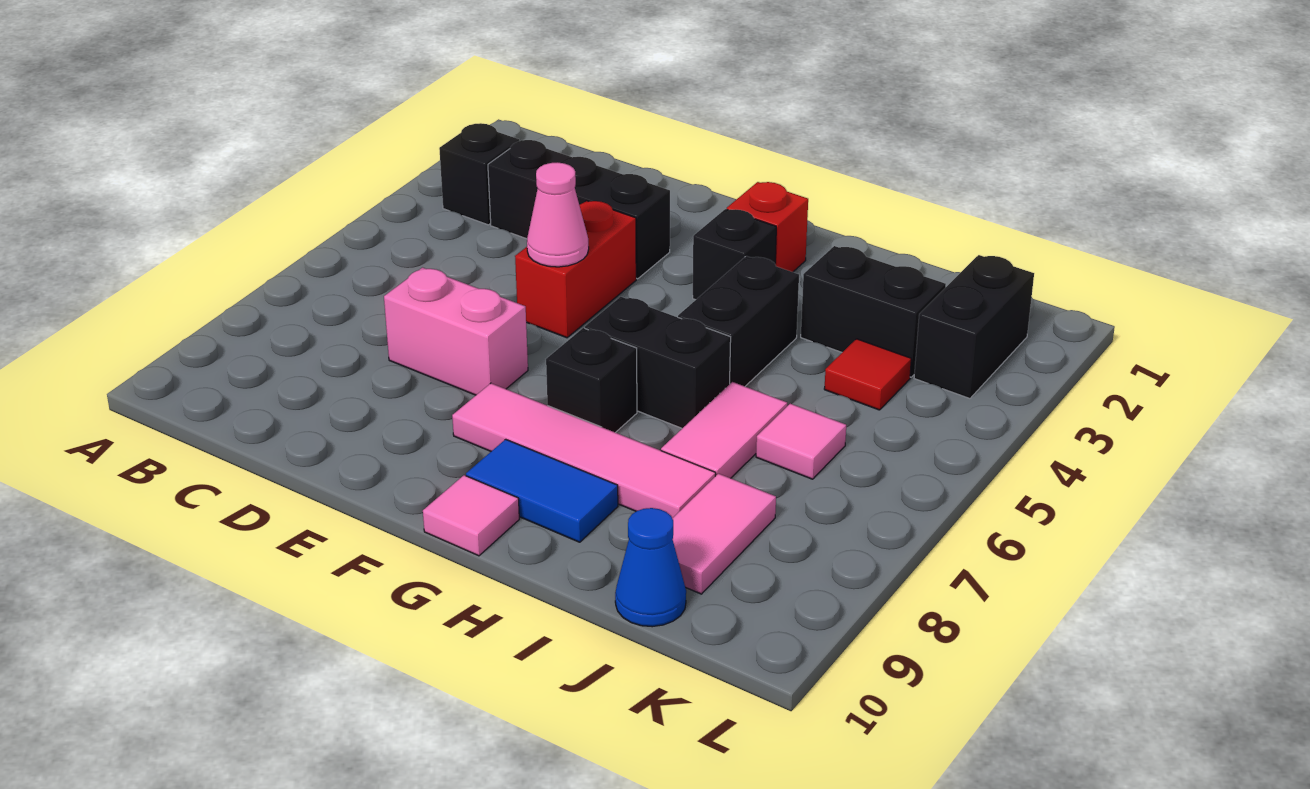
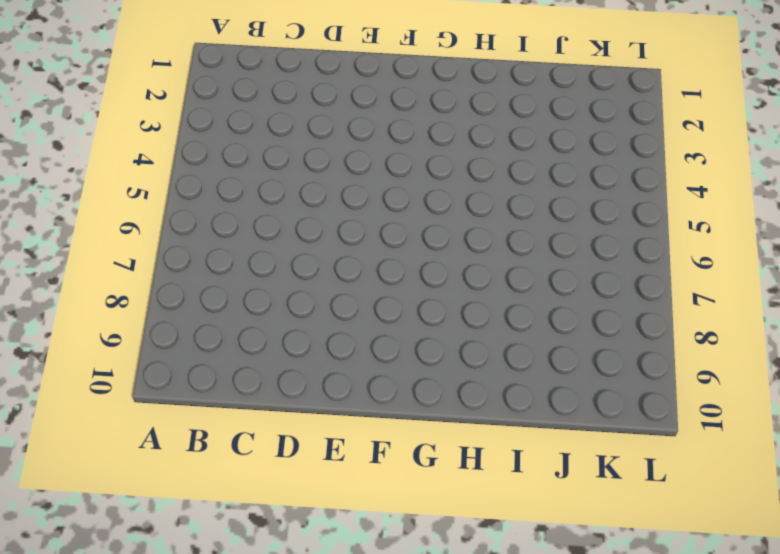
none -> black 1x1 brick [439,123,519,225]
none -> black 1x3 brick [488,140,670,279]
none -> pink 1x2 brick [384,268,528,395]

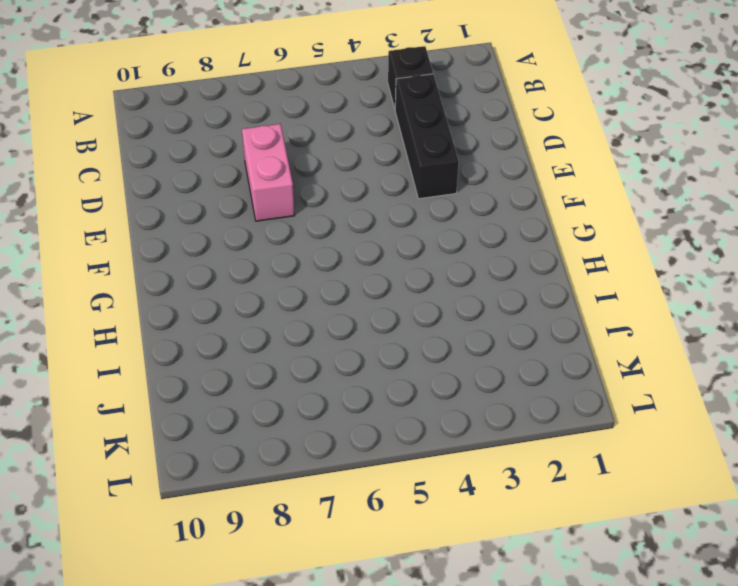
none -> red 1x2 brick [515,201,636,338]
none -> pink 1x4 tile [452,383,716,518]
none -> red 1x1 brick [727,182,808,272]

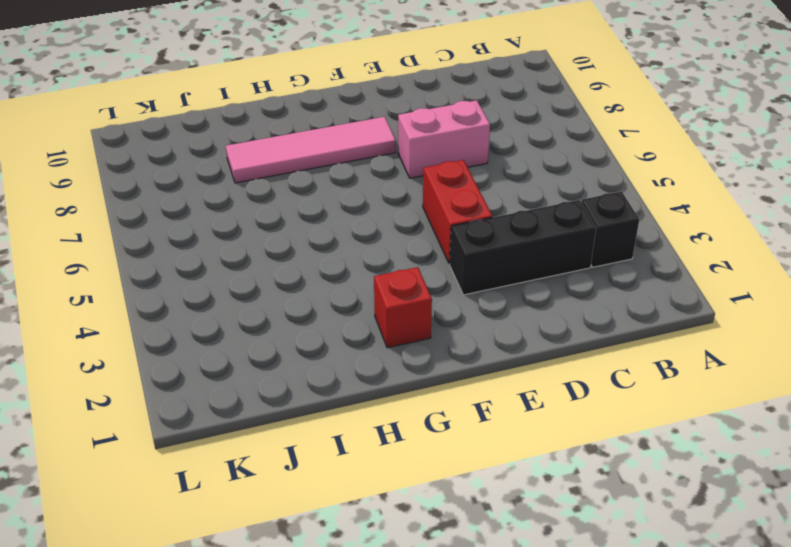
none -> black 1x1 brick [693,209,776,300]
none -> black 1x2 brick [585,297,731,428]
none -> black 1x1 brick [546,328,637,433]

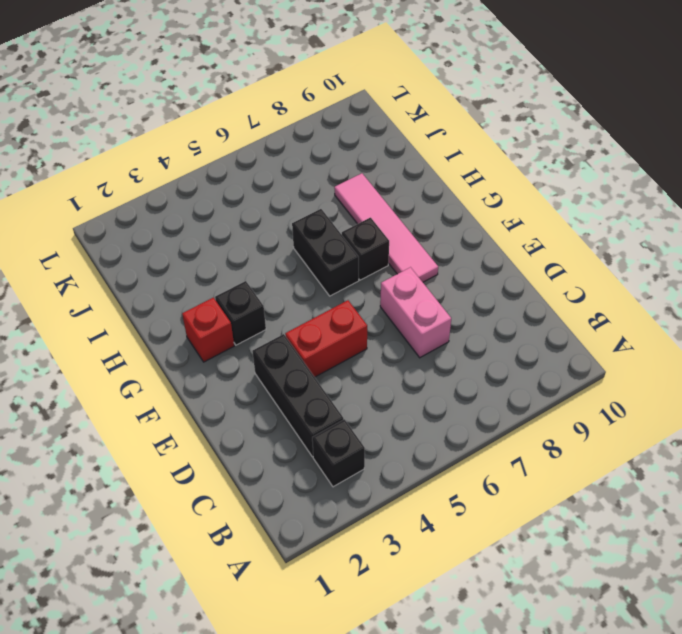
none -> blue 1x2 tile [466,439,618,542]
none -> pink 1x1 tile [423,475,519,556]
none -> black 1x2 brick [678,256,799,386]

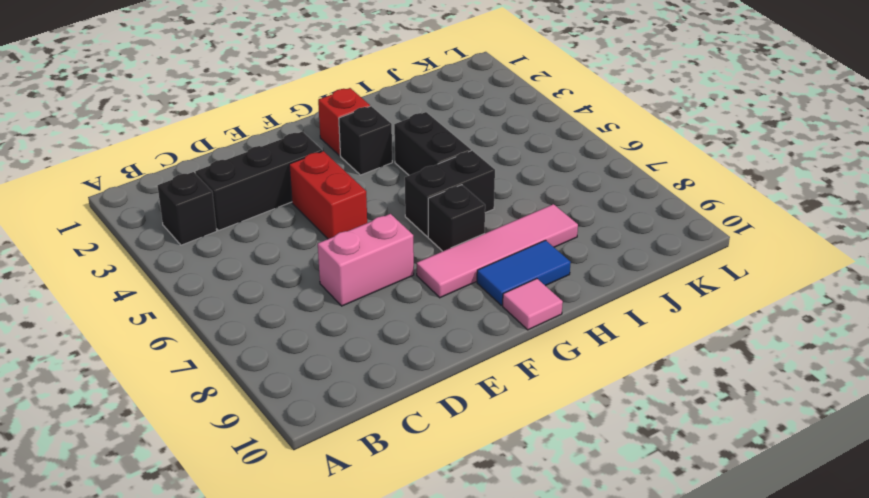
none -> black 1x2 brick [801,246,946,377]
none -> pink 1x2 tile [661,382,787,478]
none -> red 1x1 tile [824,339,911,410]

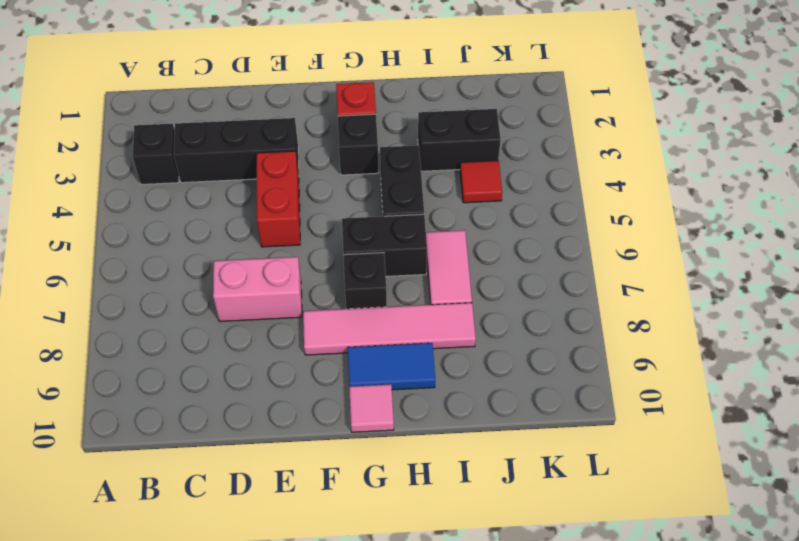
none -> pink 1x1 tile [756,404,846,479]
none -> pink 1x2 tile [672,474,776,594]
none -> blue 1x1 cone [615,508,686,627]

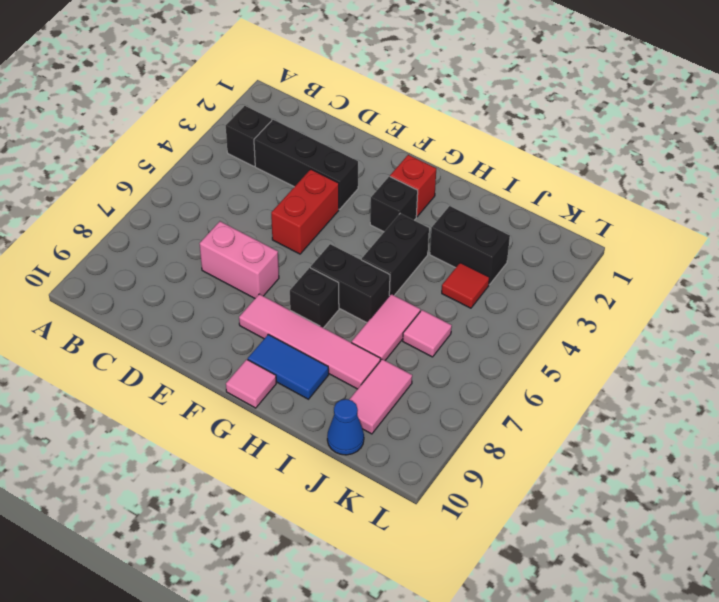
none -> black 1x2 brick [914,255,1034,399]
none -> pink 1x1 cone [527,162,589,267]

